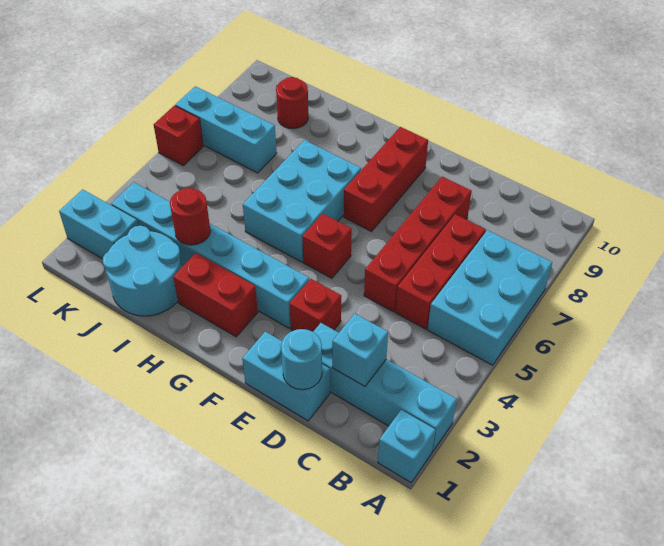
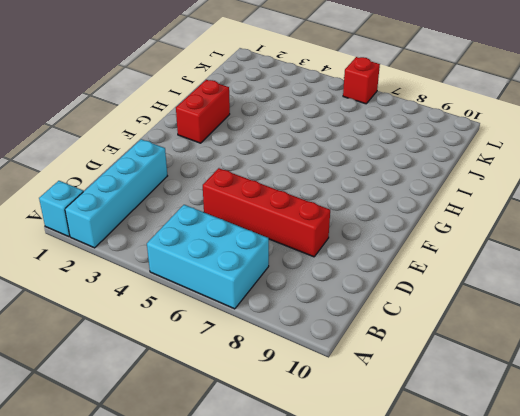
none -> red 1x3 brick [395,214,486,329]
none -> cyan 1x2 brick [242,332,330,421]
none -> red 1x1 brick [290,279,341,332]

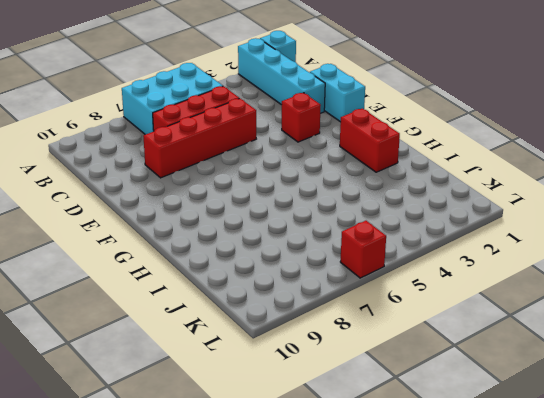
none -> cyan 1x6 brick [111,182,309,328]
none -> red 1x1 brick [302,214,352,278]
none -> red 1x3 brick [344,127,428,232]

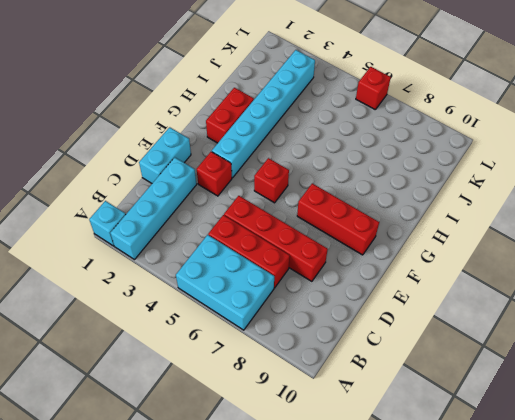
none -> cyan 2x3 brick [243,140,361,262]
none -> cyan 2x2 round brick [103,226,182,316]
none -> cyan 1x3 brick [175,86,277,173]

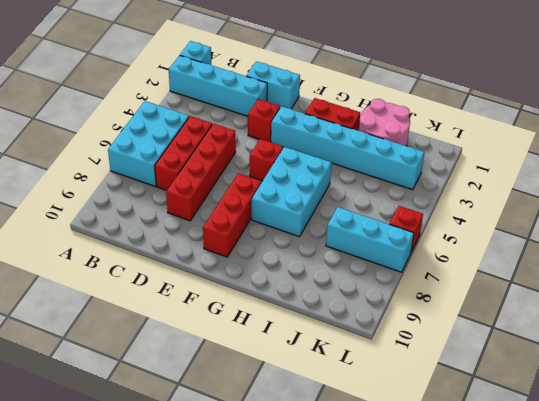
pink 2x2 round brick [359,99,410,146] -> cyan 2x2 round brick [103,226,182,316]
none -> red 1x1 round brick [276,77,308,129]
none -> cyan 1x2 brick [59,189,138,259]
none -> cyan 1x1 brick [332,314,388,386]

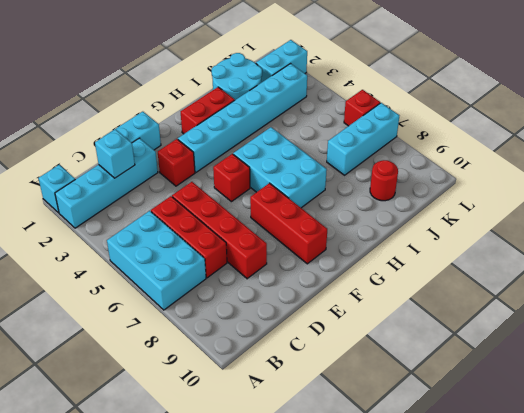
none -> cyan 1x1 round brick [281,329,322,390]
none -> red 1x1 round brick [170,188,211,245]

